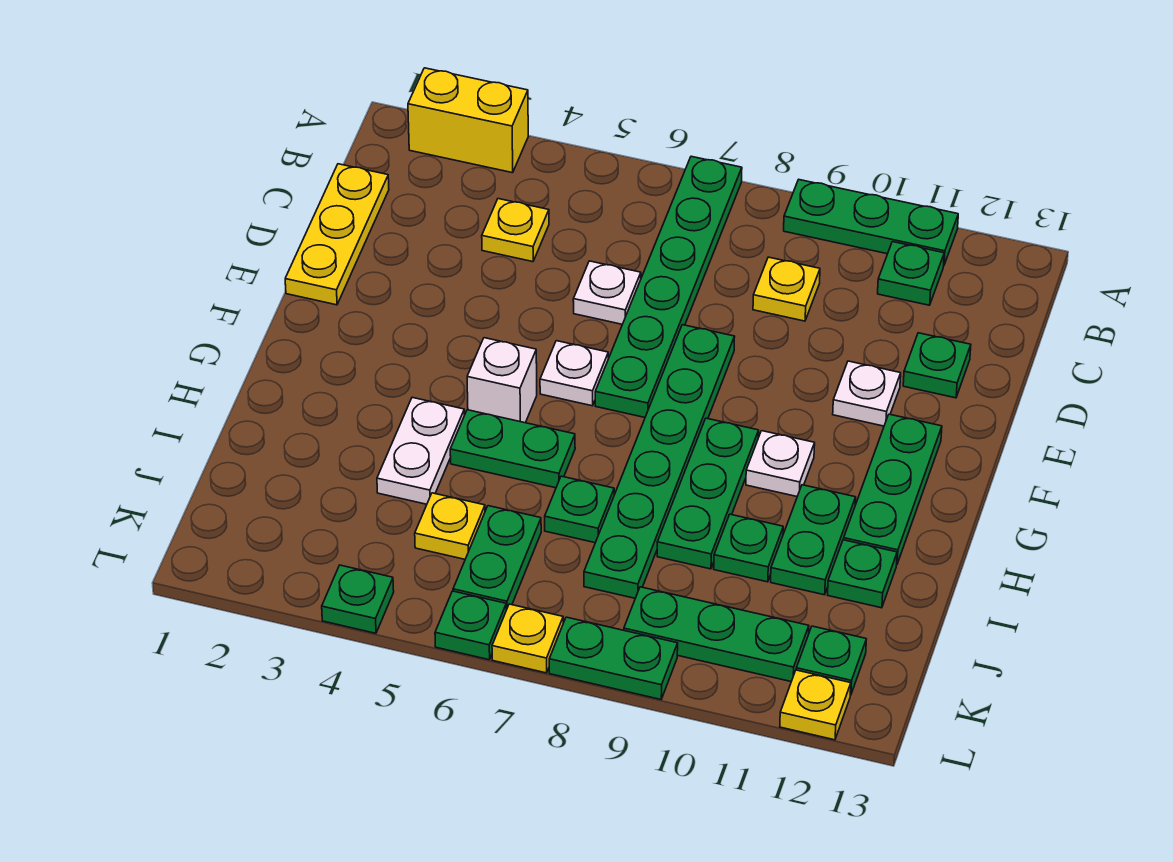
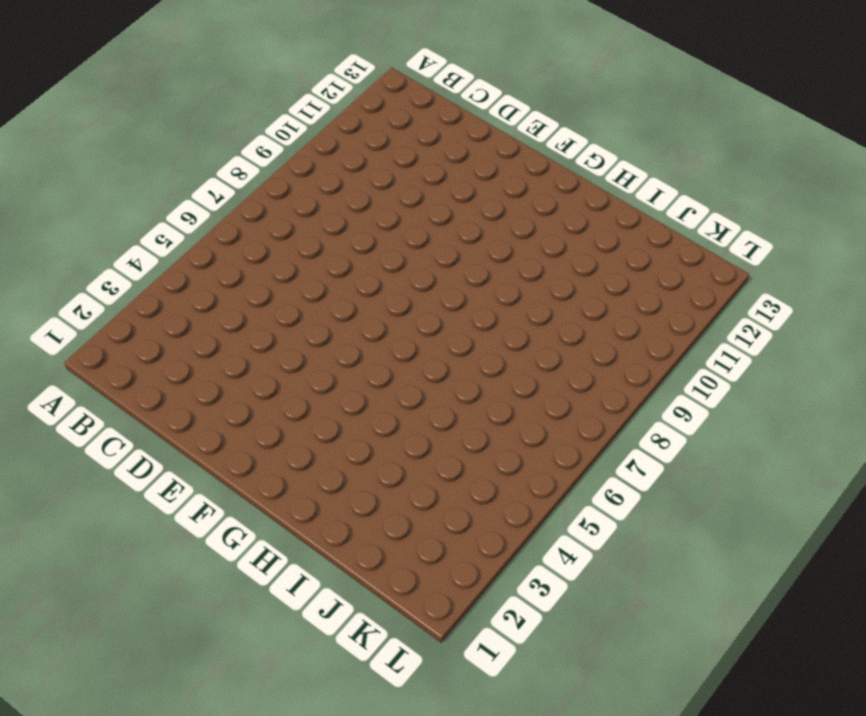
none -> yellow 1x2 brick [408,68,528,173]
none -> green 1x6 plate [595,156,742,417]
none -> green 1x3 plate [784,180,958,265]
none -> green 1x1 plate [878,242,944,305]

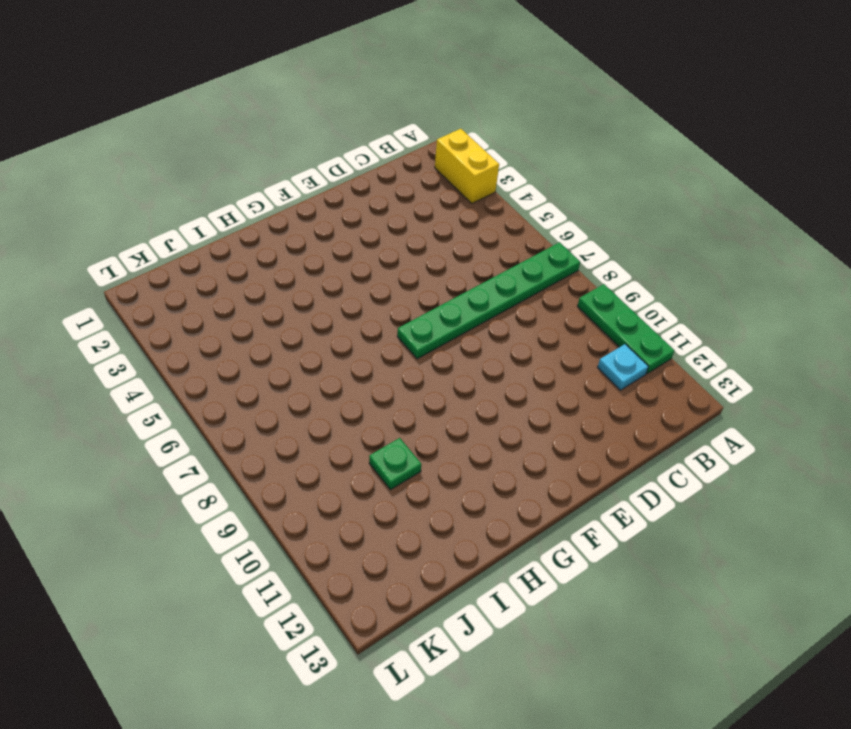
cyan 1x1 plate [597,344,648,390] -> green 1x1 plate [878,242,944,305]
none -> yellow 1x3 plate [285,164,389,305]
none -> yellow 1x1 plate [482,199,549,262]
none -> yellow 1x1 plate [753,257,820,321]
none -> white 1x1 plate [573,261,641,324]

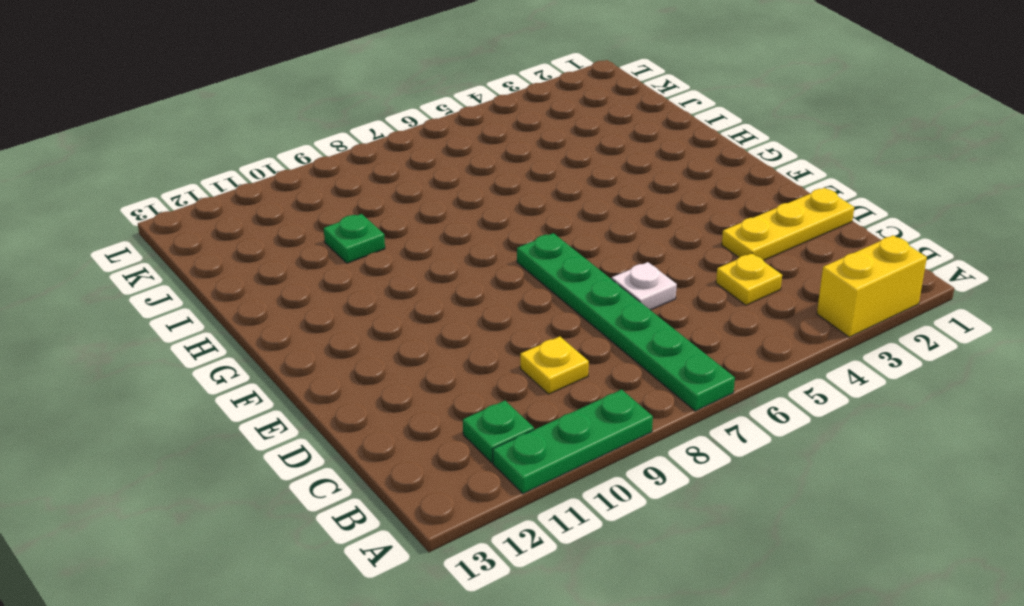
yellow 1x3 plate [722,188,854,260] -> yellow 1x3 plate turned to [285,164,389,305]
none -> green 1x1 plate [903,333,971,398]
none -> green 1x6 plate [584,325,735,598]
none -> white 1x1 plate [833,361,901,426]
none -> white 1x1 plate [540,341,608,406]

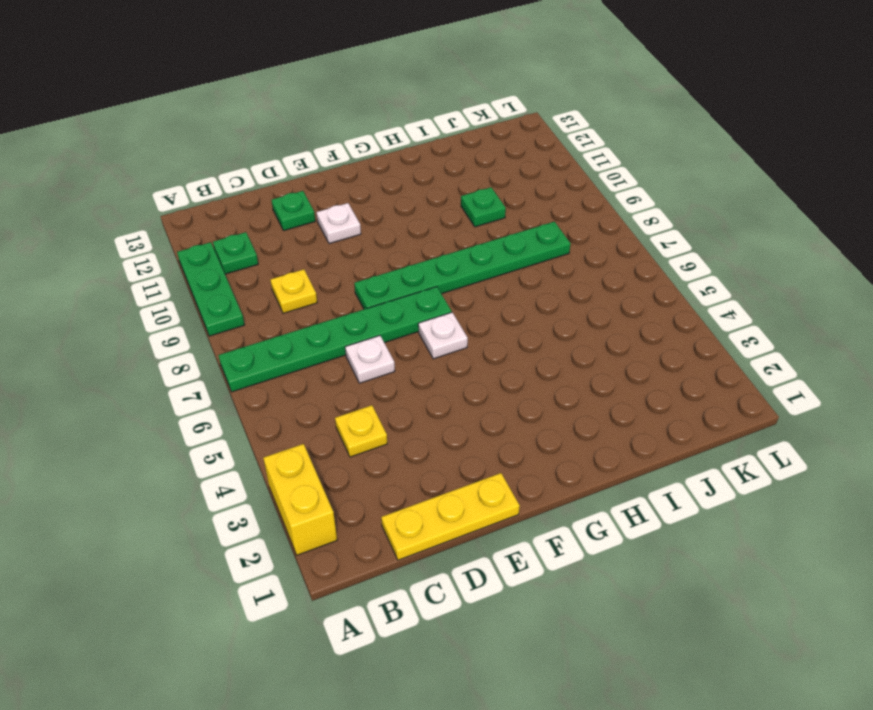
none -> green 1x3 plate [844,414,942,564]
none -> white 1x1 brick [467,338,537,423]
none -> green 1x3 plate [657,418,759,569]
none -> white 1x1 plate [746,431,815,496]

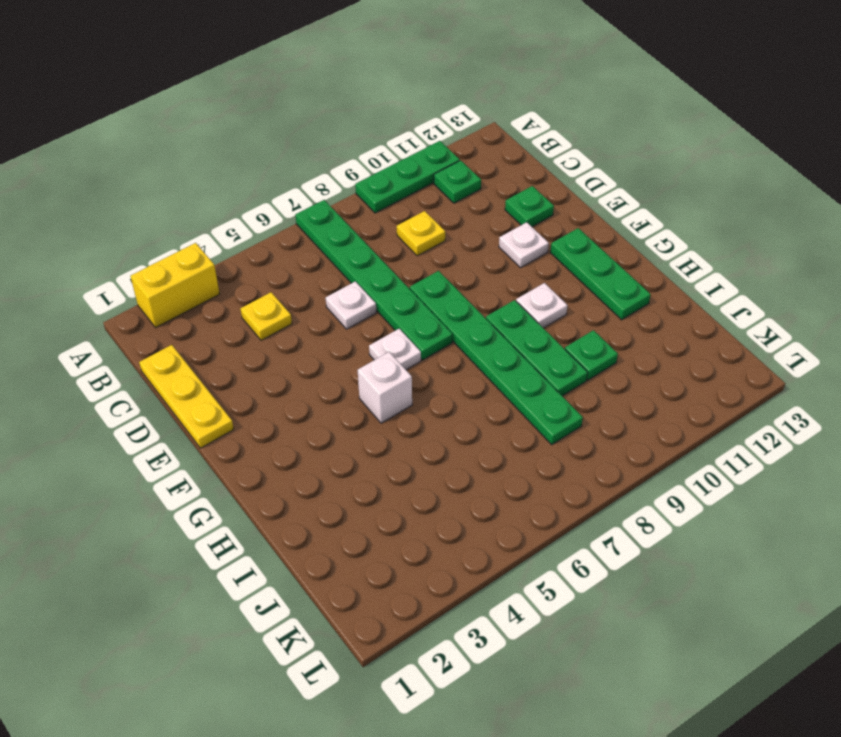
none -> white 1x2 plate [377,397,464,504]
none -> green 1x2 plate [450,410,575,488]
none -> green 1x2 plate [771,485,856,595]
none -> green 1x1 plate [545,476,614,543]

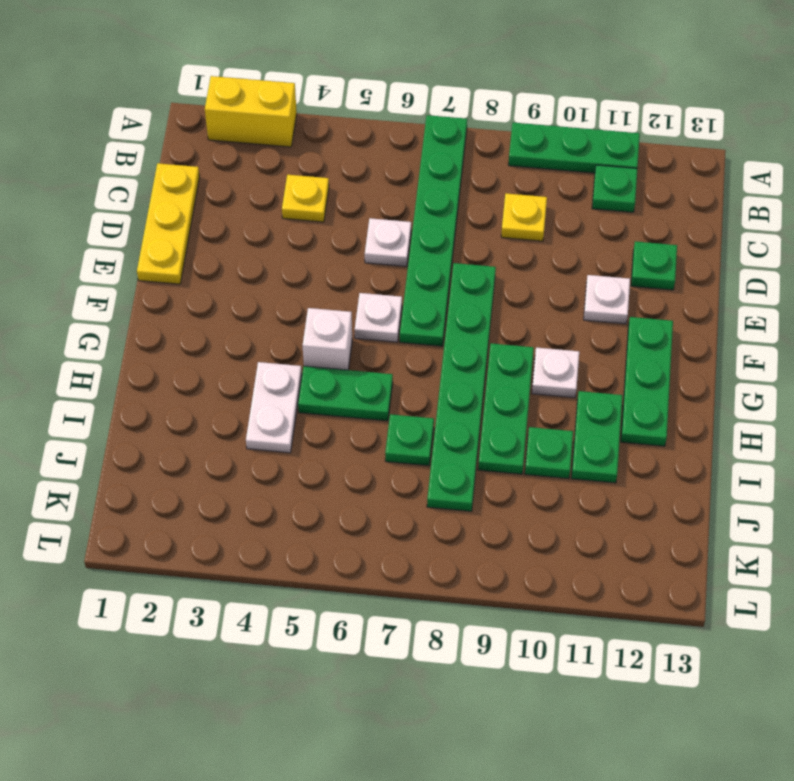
none -> green 1x1 plate [828,540,897,608]
none -> yellow 1x1 plate [415,493,485,559]
none -> green 1x2 plate [453,506,541,610]
none -> green 1x3 plate [624,587,809,682]

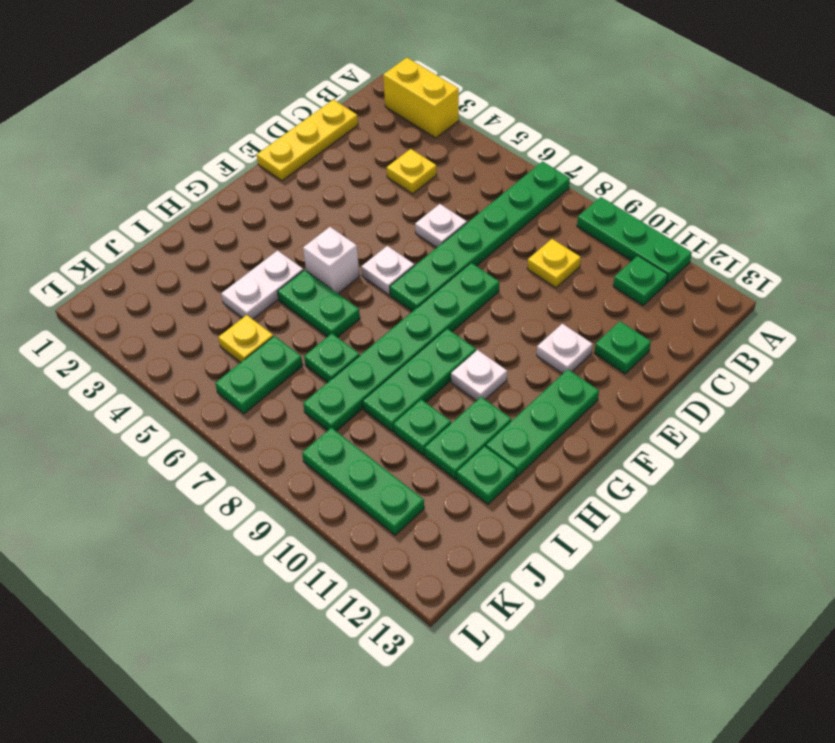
none -> green 1x1 plate [796,626,866,695]
none -> green 1x1 plate [322,565,394,633]
none -> green 1x1 plate [435,591,506,660]
none -> yellow 1x1 plate [492,604,563,673]

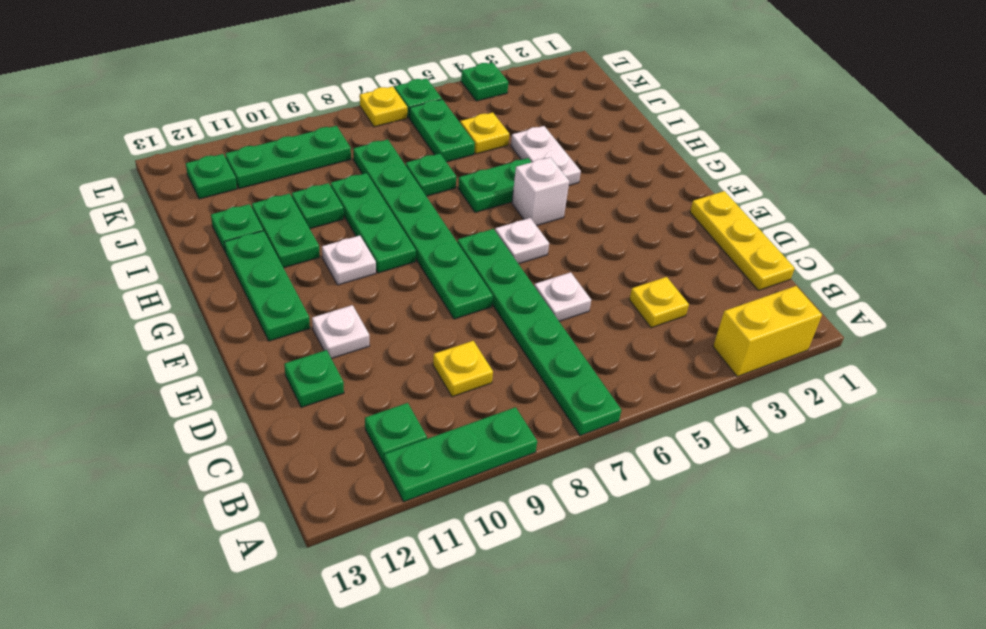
none -> green 1x2 plate [549,617,678,699]
none -> yellow 1x1 plate [780,670,851,740]

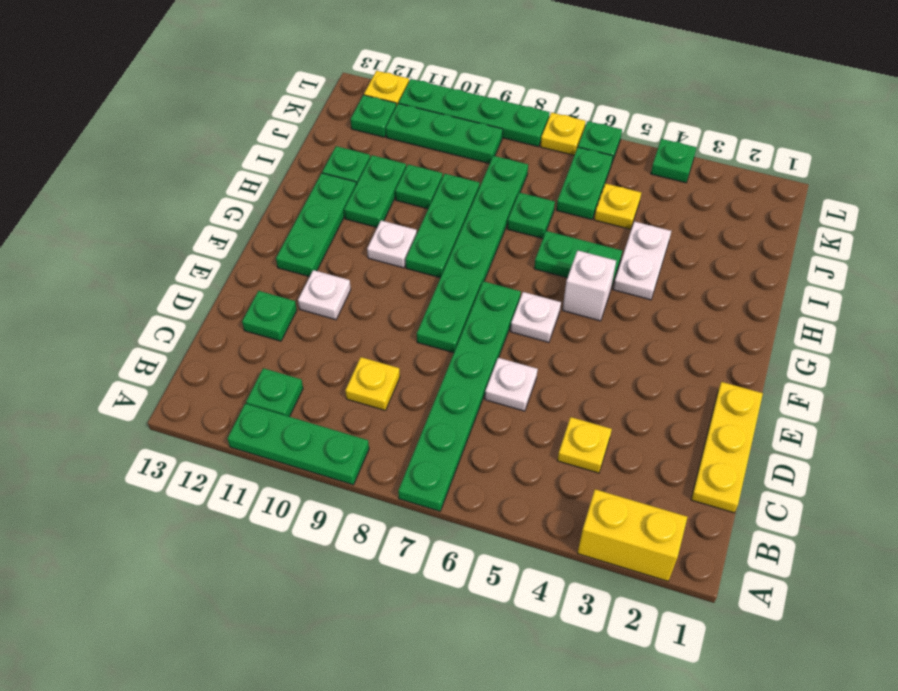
green 1x4 plate [399,79,549,147] -> green 1x2 plate [549,617,678,699]

